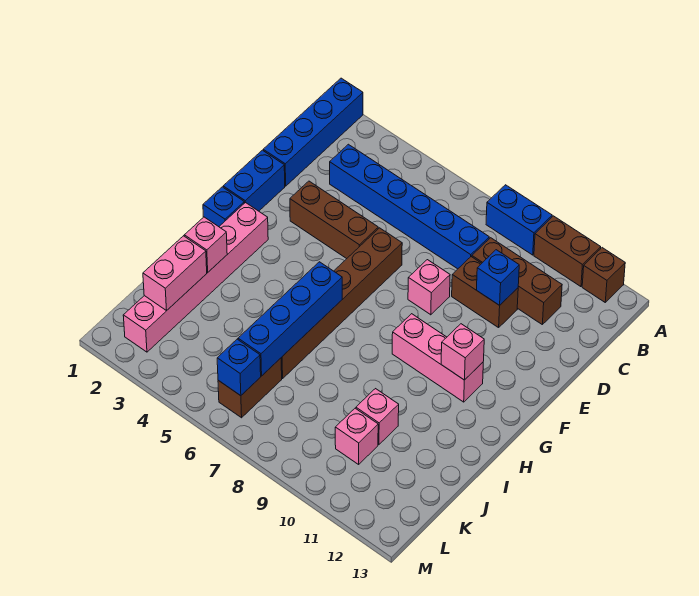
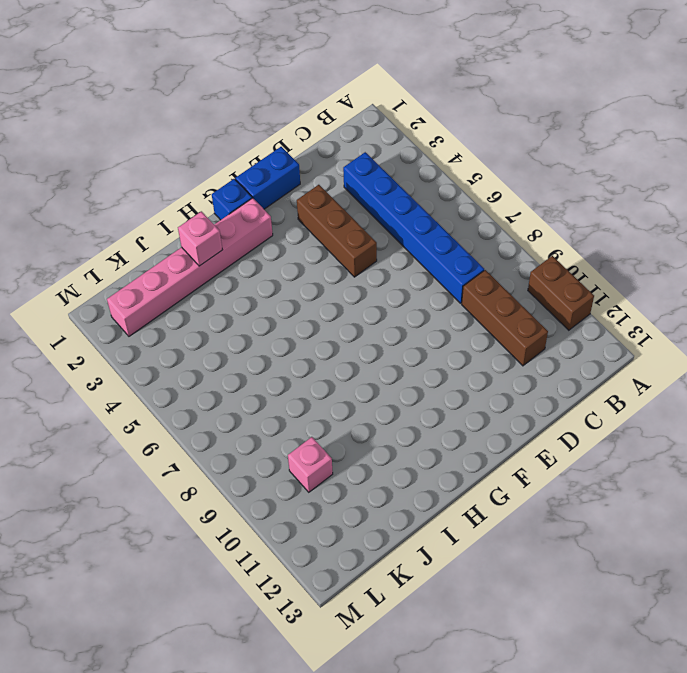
none -> blue 1x4 brick [263,78,363,186]
none -> blue 1x2 brick [486,185,552,255]
none -> brown 1x1 brick [582,248,625,302]

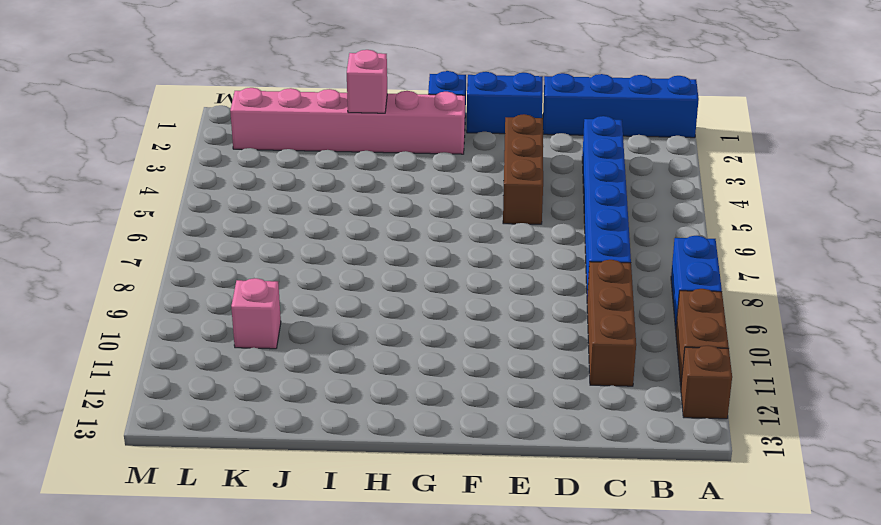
none -> brown 1x2 brick [452,257,518,328]
none -> brown 1x6 brick [281,228,402,378]
none -> pink 1x1 brick [408,260,450,315]

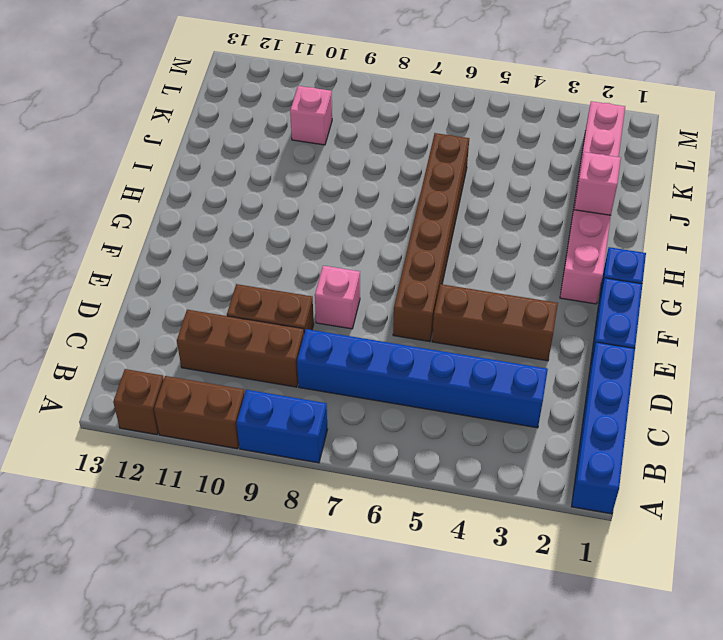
none -> pink 1x3 brick [392,314,483,402]
none -> pink 1x1 brick [356,389,399,445]
none -> brown 1x2 brick [218,358,282,418]

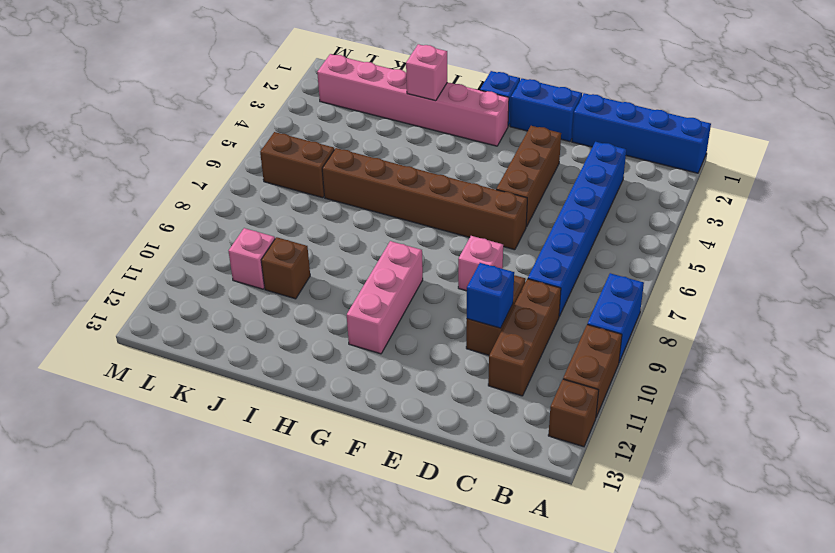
brown 1x1 brick [261,237,310,299] -> pink 1x1 brick [356,389,399,445]
none -> pink 1x1 brick [441,324,484,380]
none -> blue 1x4 brick [238,262,342,376]
none -> pink 1x2 brick [143,236,207,311]

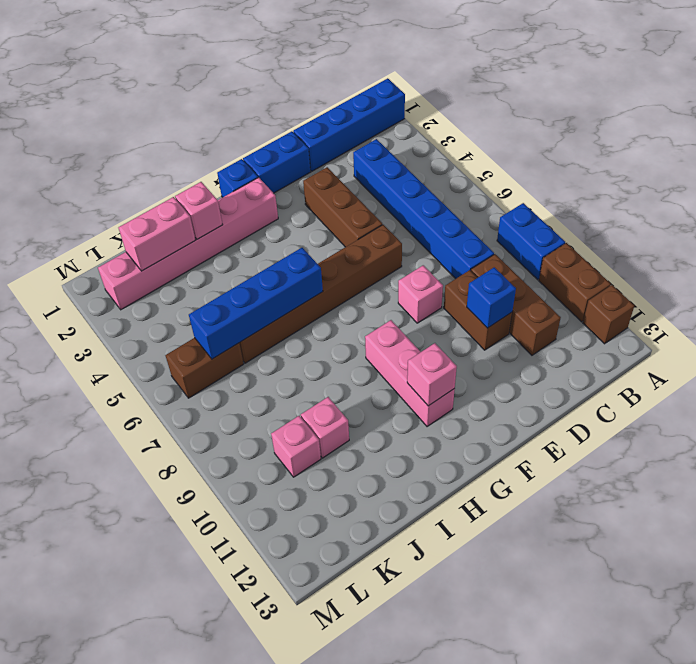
none -> blue 1x1 brick [217,339,261,396]

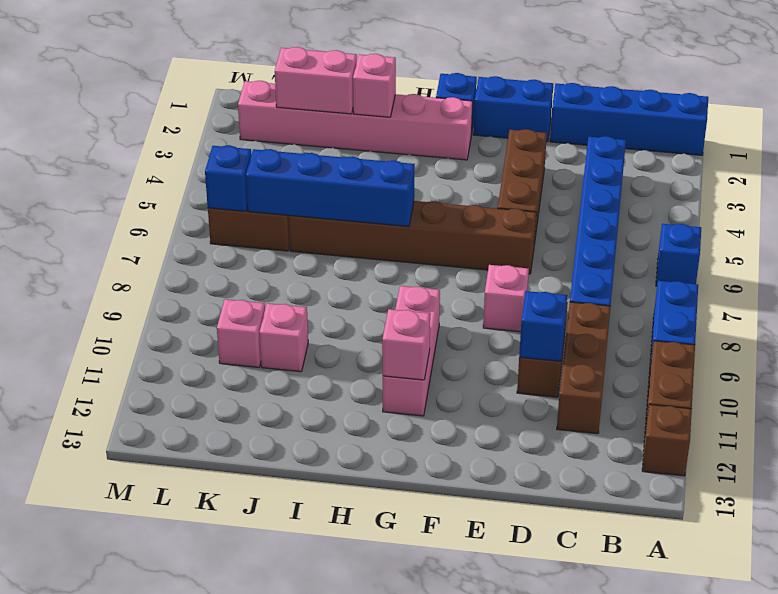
blue 1x1 brick [656,224,701,286] -> none

